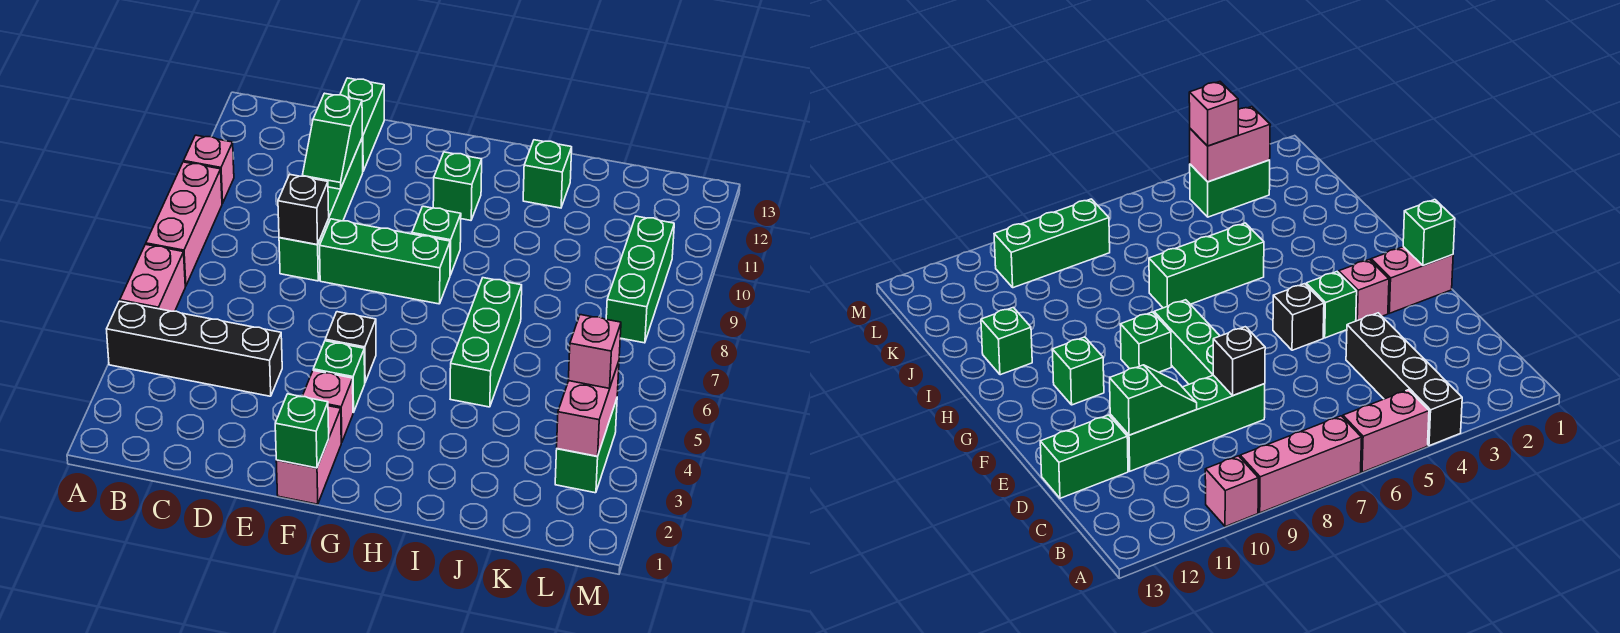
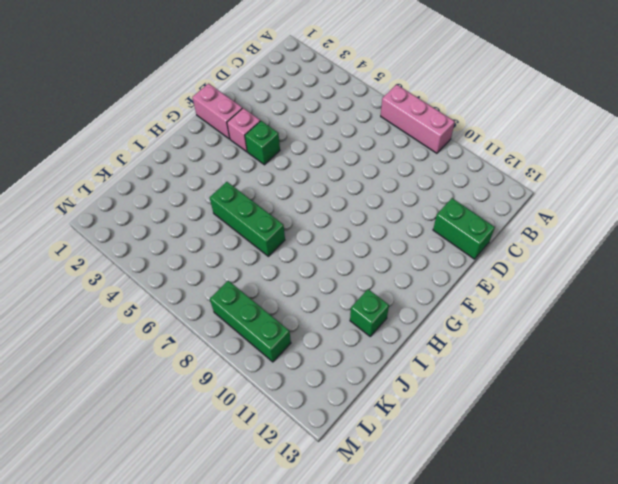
none -> black 1x4 brick [107,301,282,396]
none -> pink 1x2 brick [120,244,185,311]
none -> pink 1x1 brick [184,135,234,203]

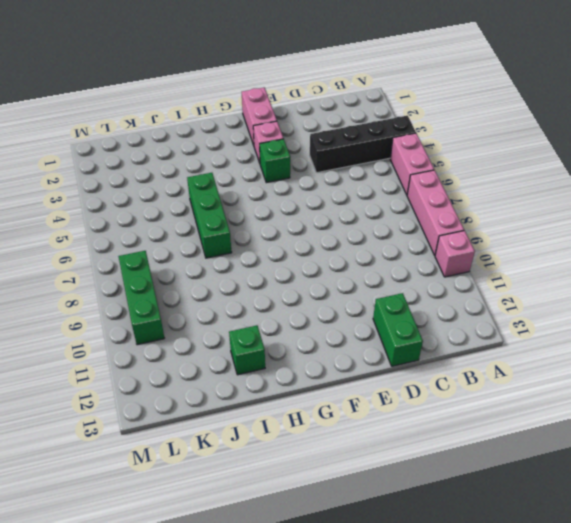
none -> green 1x4 brick [279,139,363,281]
none -> green 1x3 brick [320,219,450,304]
none -> black 1x1 brick [325,312,376,382]

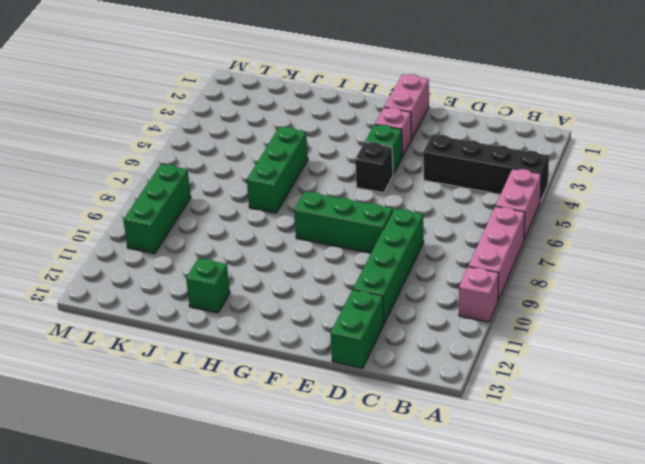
none -> green 1x1 brick [412,206,461,275]
none -> green 1x1 brick [433,152,482,220]
none -> green 1x2 brick [555,399,617,493]

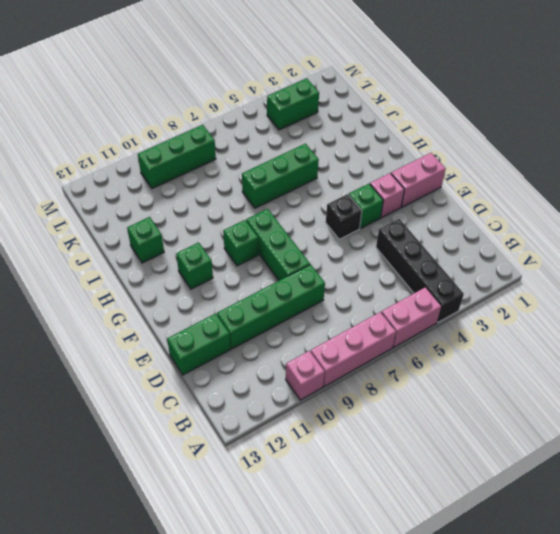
none -> black 1x1 brick [278,175,329,245]
none -> green 1x2 slope [302,93,362,189]
none -> green 1x1 brick [275,394,329,468]

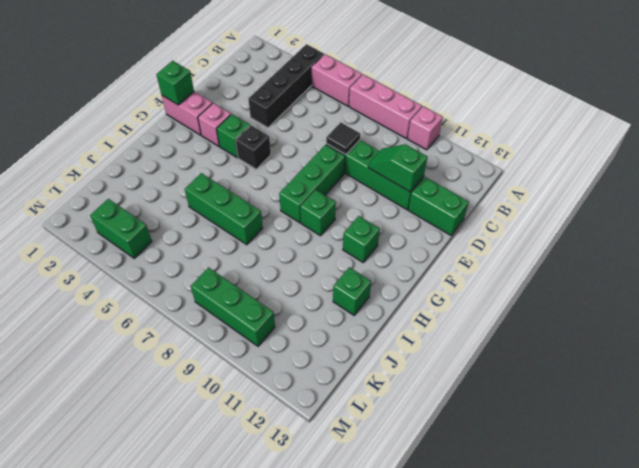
black 1x1 tile [326,122,360,155] -> black 1x1 brick [278,175,329,245]
none -> pink 1x2 brick [557,362,619,456]
none -> pink 1x1 brick [568,315,621,388]

